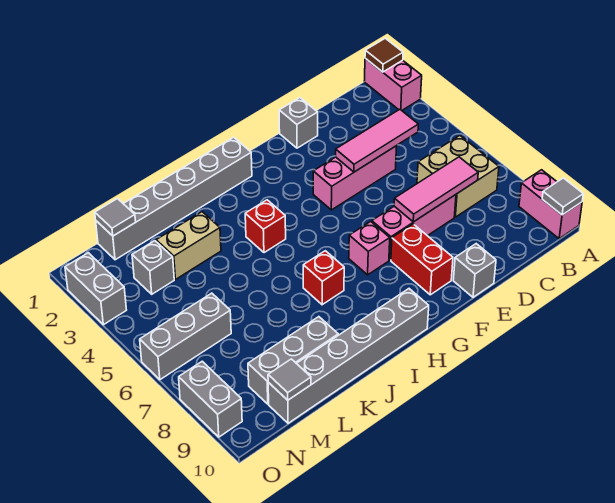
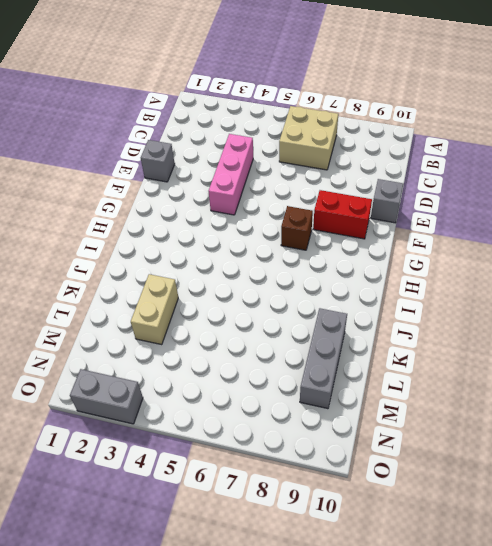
brown 1x1 brick [281,206,313,250] -> pink 1x1 brick [349,222,390,275]
none -> pink 1x2 brick [364,59,422,110]
none -> pink 1x2 brick [519,170,582,239]
none -> pink 1x3 brick [372,195,456,260]

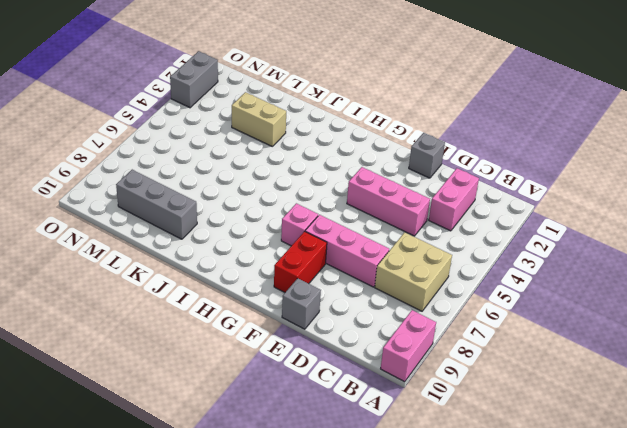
pink 1x2 brick [429,168,479,231] -> pink 1x2 brick moved to [364,59,422,110]
none -> grey 1x6 brick [96,137,252,260]
none -> grey 1x6 brick [268,289,429,423]
none -> red 1x1 brick [245,200,286,253]

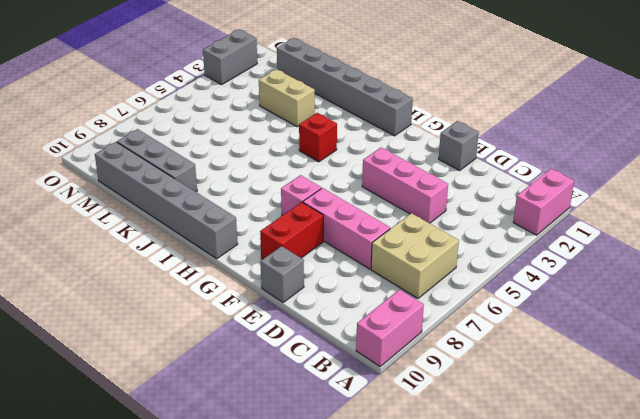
none -> red 1x1 brick [303,251,344,305]
none -> grey 1x1 brick [132,241,174,294]
none -> grey 1x3 brick [140,293,231,380]

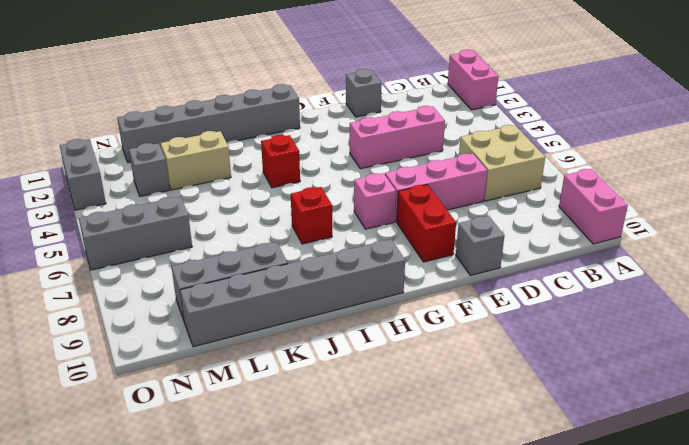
none -> grey 1x2 brick [179,361,242,437]
none -> brown 1x1 tile [365,38,403,72]
none -> grey 1x1 tile [542,178,583,215]

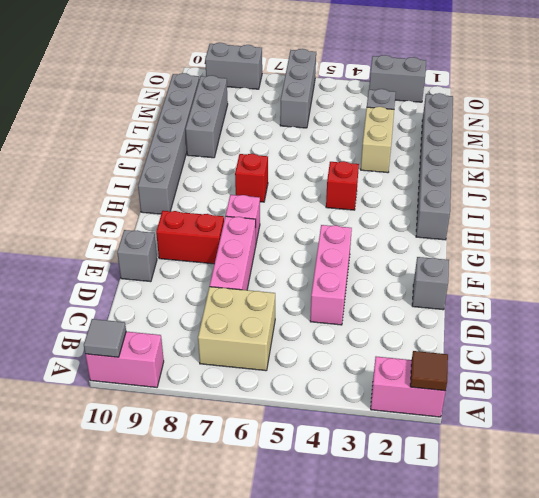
none -> pink 1x3 tile [336,109,418,172]
none -> pink 1x3 tile [394,157,478,222]
none -> grey 1x1 tile [95,199,136,236]

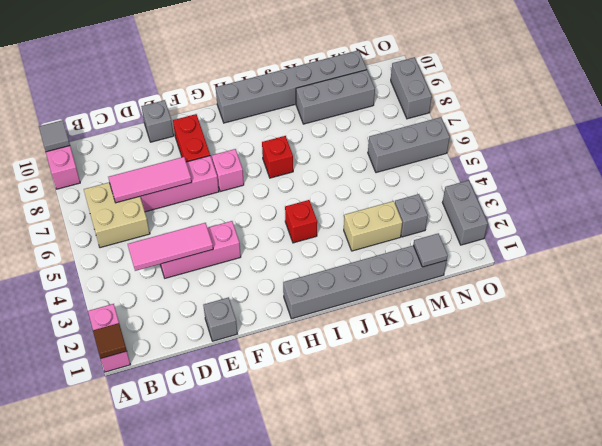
none -> grey 1x1 tile [268,359,311,400]

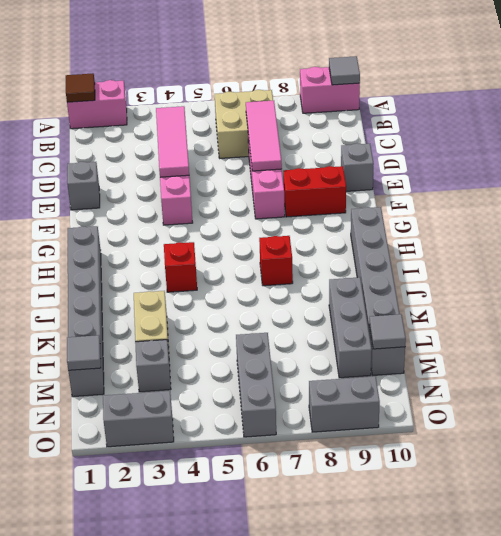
none -> pink 1x1 brick [349,222,390,275]

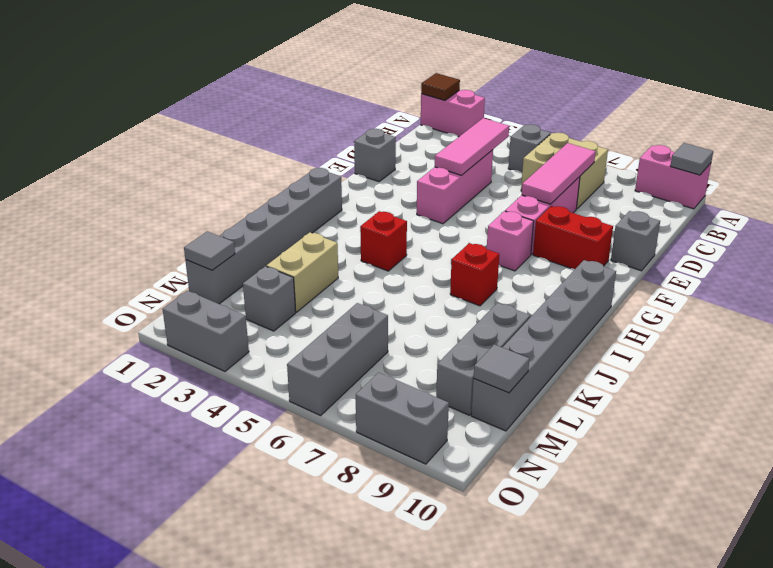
grey 1x1 brick [508,124,551,172] -> none

